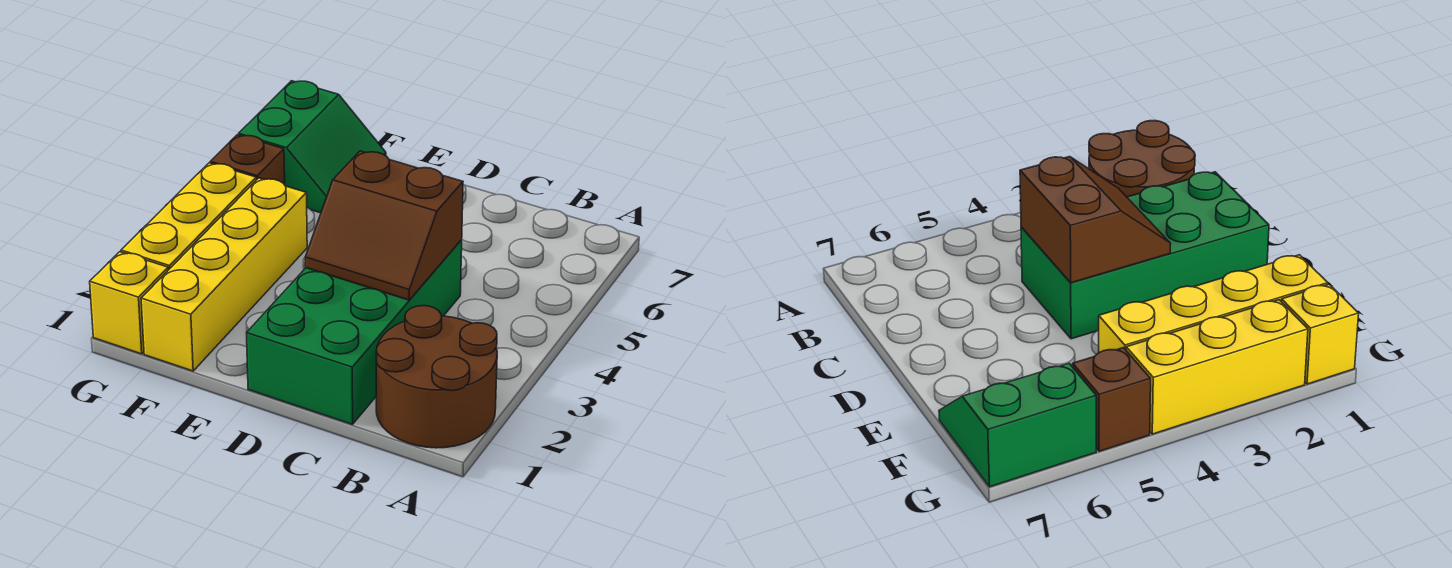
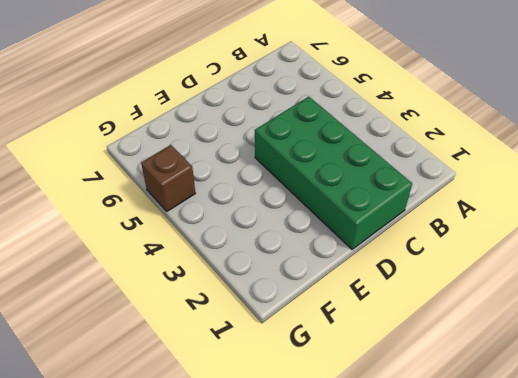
none -> brown 2x2 round brick [376,306,497,448]
none -> yellow 1x4 brick [141,178,307,371]

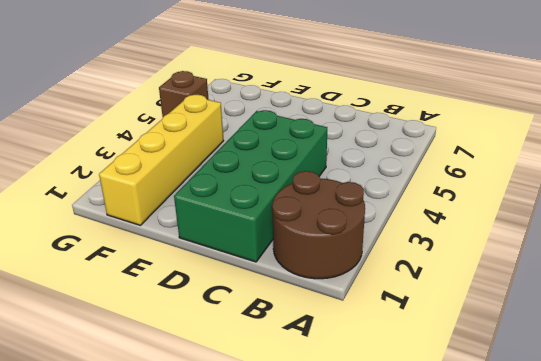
none -> green 2x2 slope [239,81,386,213]
none -> yellow 1x1 brick [90,252,168,354]

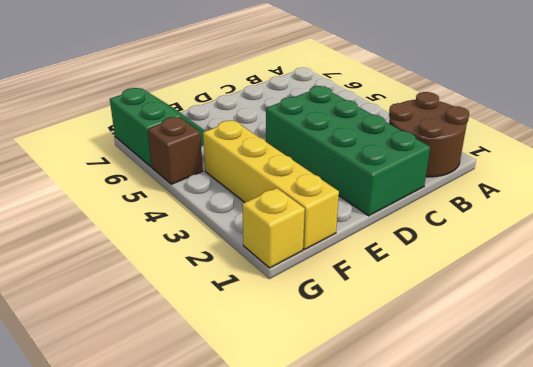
none -> yellow 1x3 brick [121,163,256,270]
none -> brown 2x2 slope [305,151,463,300]

